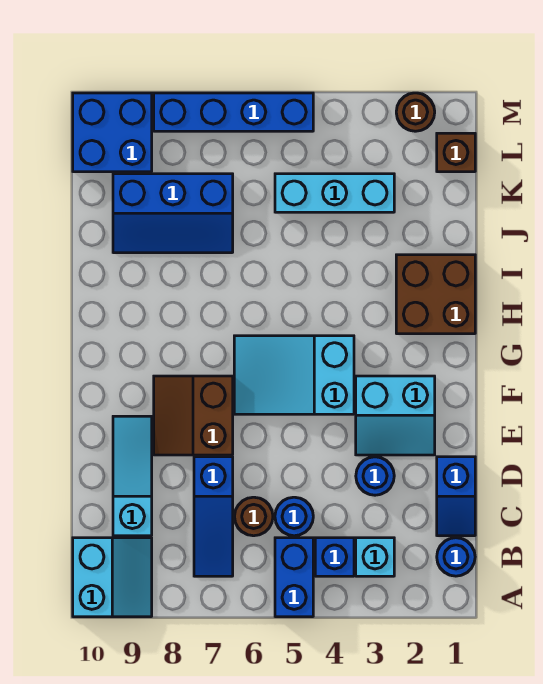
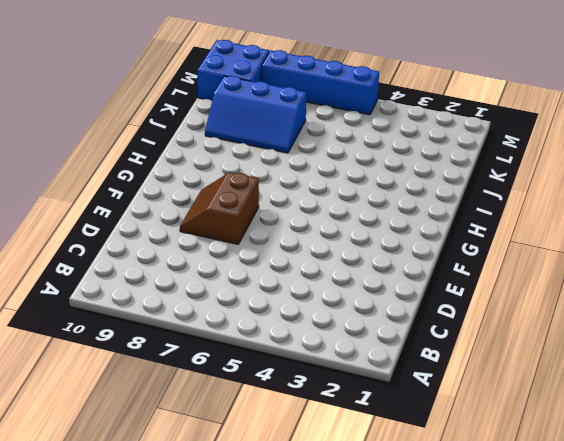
none -> blue 1x2 brick [275,538,313,617]
none -> cyan 2x2 slope [73,538,152,617]
none -> blue 1x1 round brick [437,538,475,576]

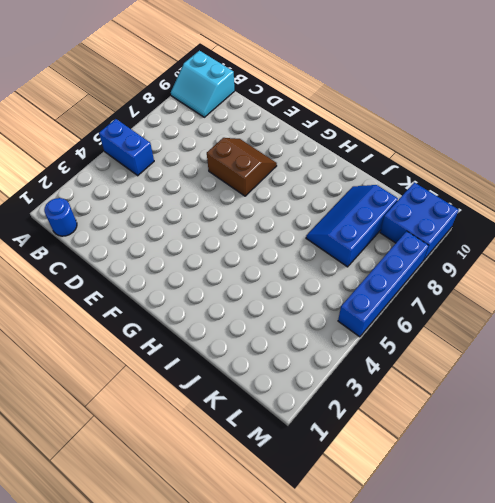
none -> cyan 1x1 brick [356,538,394,576]
none -> blue 1x1 brick [315,538,354,576]
none -> blue 1x3 slope [194,457,233,576]

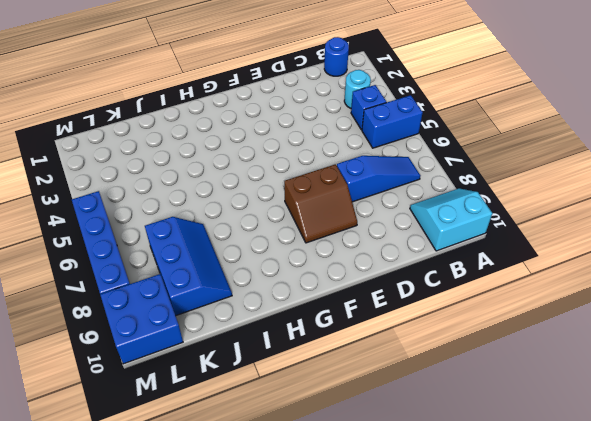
cyan 1x1 round brick [344,70,371,108] -> cyan 1x1 brick [356,538,394,576]
none -> blue 1x2 slope [437,457,475,536]
none -> blue 1x1 round brick [275,497,313,536]
none -> brown 1x1 round brick [235,497,273,536]

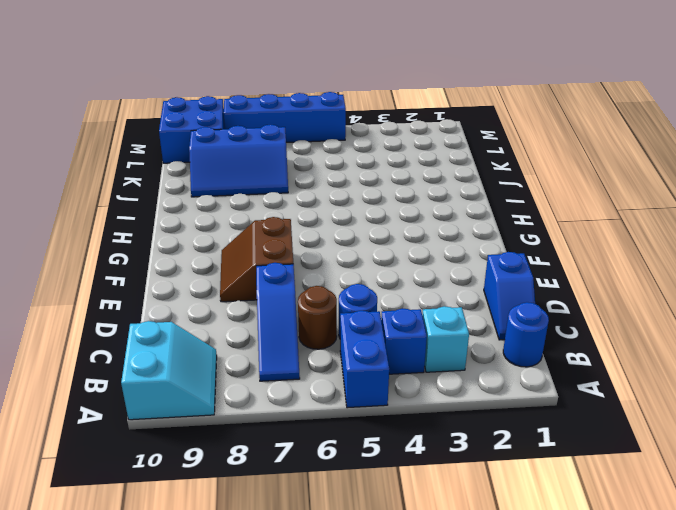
none -> cyan 1x3 slope [113,416,152,536]
none -> blue 1x1 round brick [356,457,394,495]
none -> cyan 2x2 slope [356,376,435,455]

